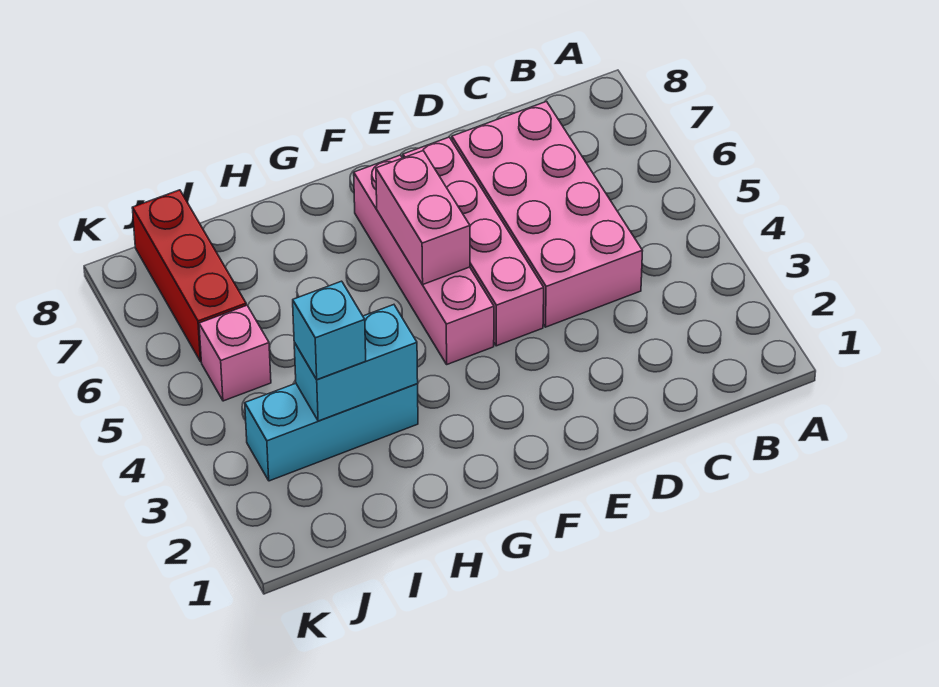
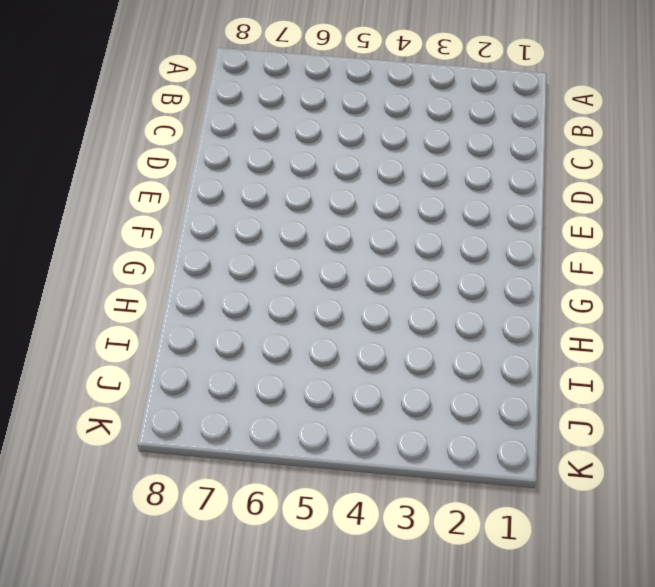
none -> pink 2x4 brick [452,102,643,327]
none -> pink 1x4 brick [403,137,544,346]

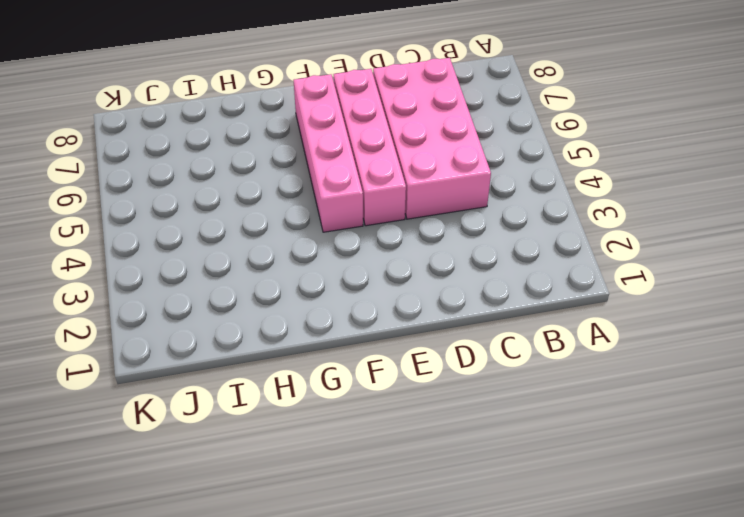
none -> cyan 1x3 brick [245,383,418,481]
none -> pink 1x1 brick [199,305,271,401]

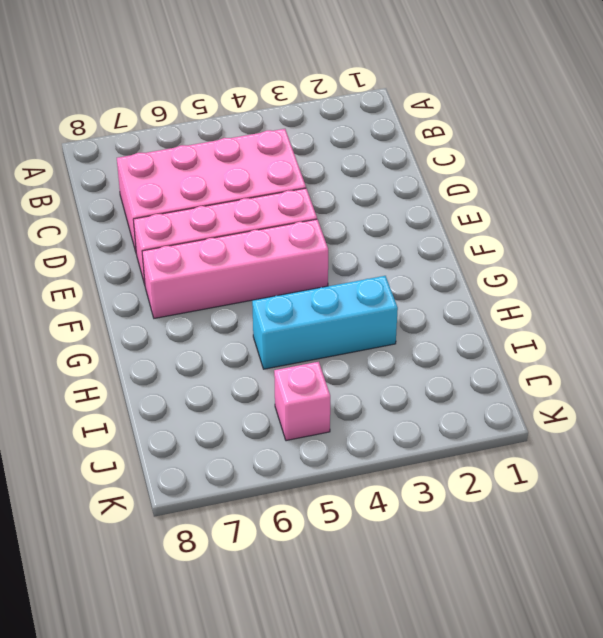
cyan 1x3 brick [252,276,398,369] -> cyan 1x3 brick turned to [245,383,418,481]
none -> red 1x3 brick [132,190,246,362]
none -> pink 1x2 brick [376,151,470,284]

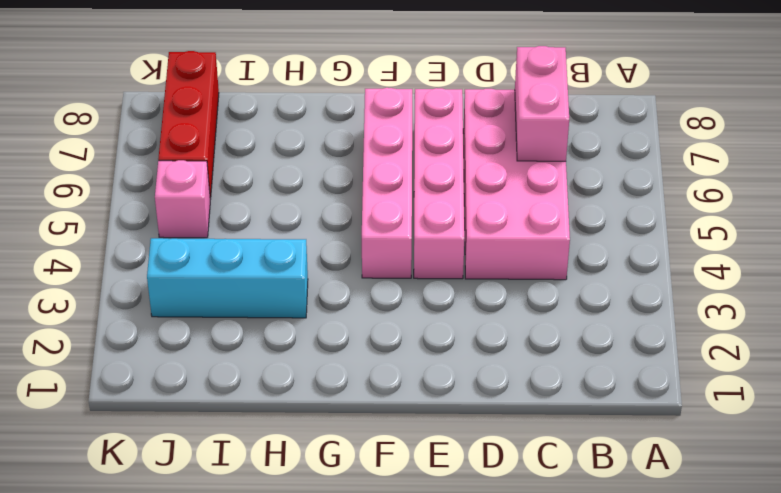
pink 1x2 brick [515,46,569,161] -> pink 1x2 brick moved to [376,151,470,284]
none -> cyan 1x2 brick [294,305,418,421]
none -> cyan 1x1 brick [293,281,366,380]

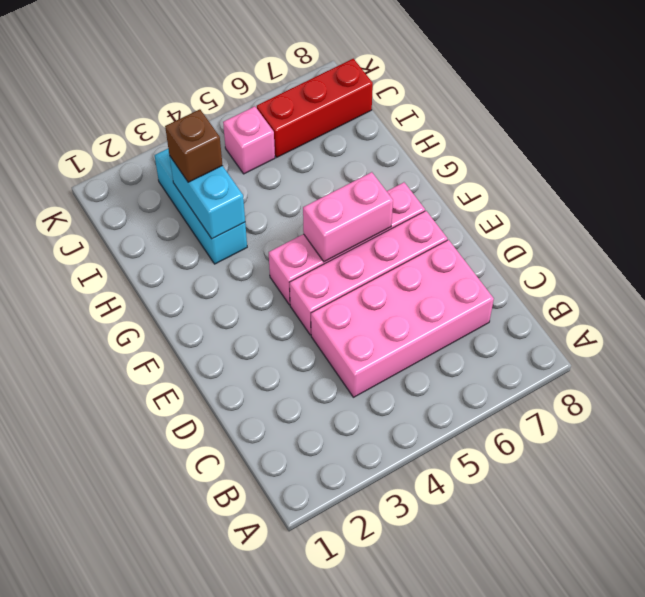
brown 1x1 brick [165,109,223,182] -> cyan 1x1 brick [293,281,366,380]

